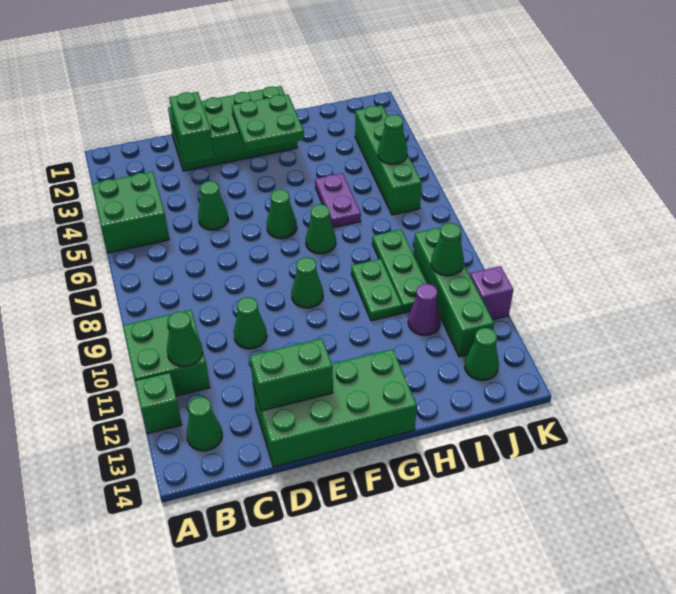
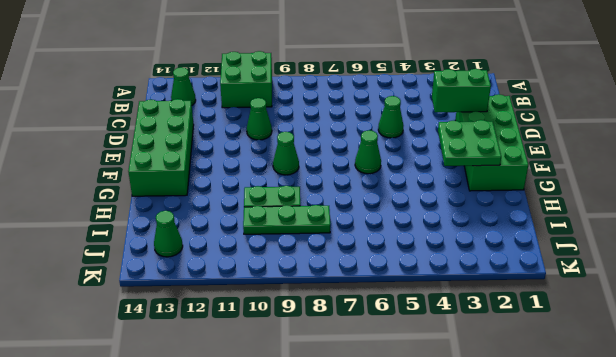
none -> green 2x2 brick [92,172,169,253]
none -> green 1x1 brick [135,372,182,434]
none -> green 1x1 cone [306,204,336,254]

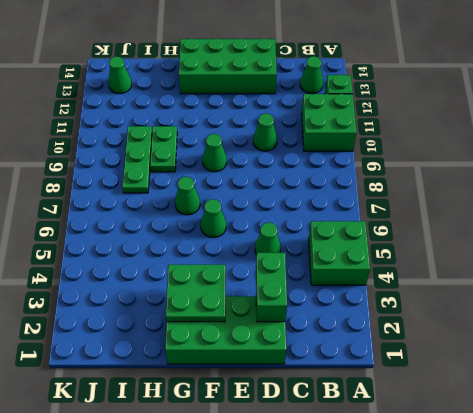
none -> purple 1x2 plate [315,173,361,228]
none -> purple 1x1 cone [408,284,441,335]
none -> green 1x4 brick [355,105,422,215]

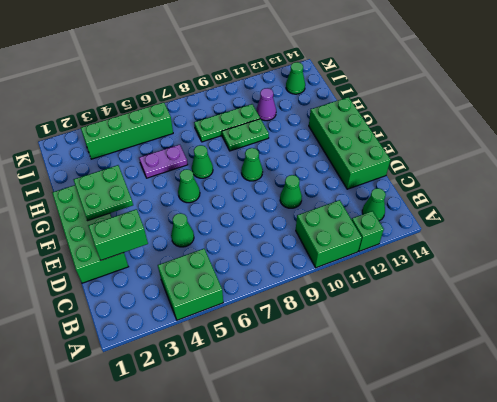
none -> green 1x4 brick [414,227,494,357]
none -> purple 1x1 brick [470,266,513,320]
none -> green 1x1 cone [167,312,203,367]

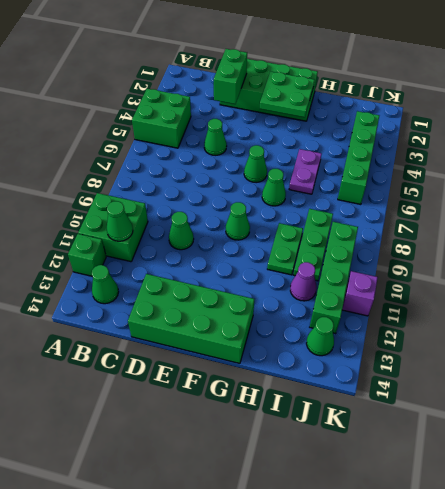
none -> green 1x2 brick [250,338,333,411]
none -> green 1x1 cone [378,115,407,165]
none -> green 1x1 cone [431,223,464,276]

